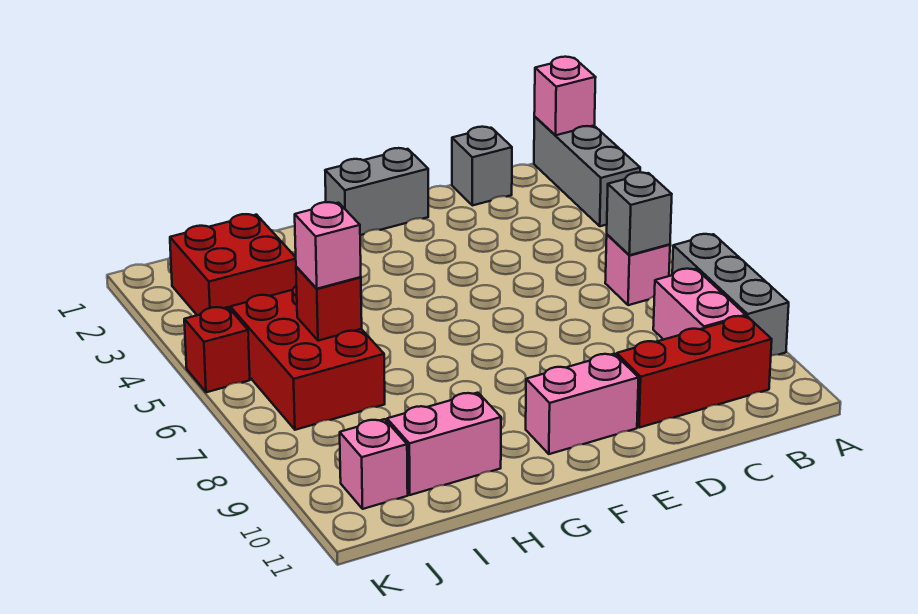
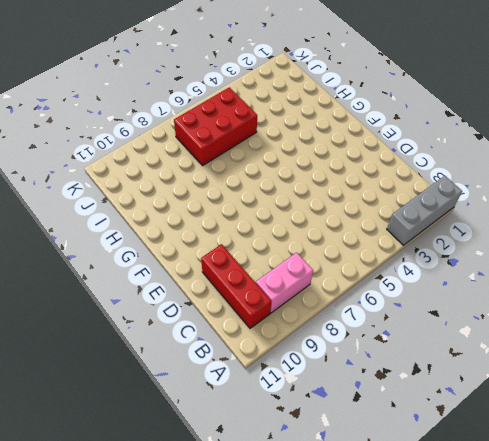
none -> grey 1x3 brick [672,234,789,356]
none -> pink 1x1 brick [605,235,670,305]
none -> grey 1x1 brick [452,127,512,205]

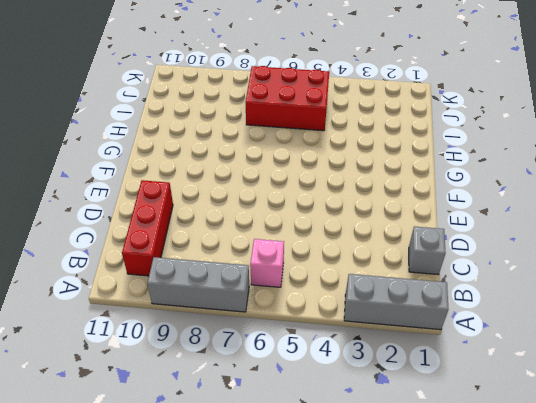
none -> pink 1x2 brick [653,269,746,340]
none -> grey 1x2 brick [325,148,428,235]
none -> pink 1x2 brick [526,354,638,454]

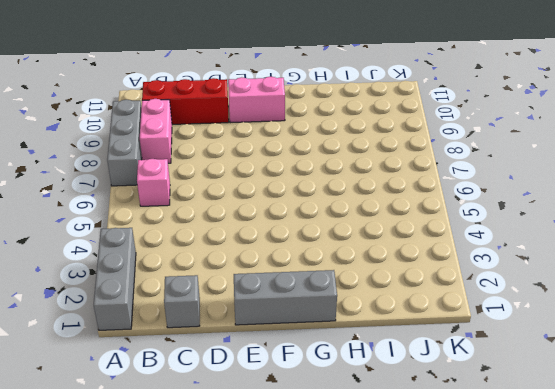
grey 1x3 brick [234,270,337,325] -> grey 1x2 brick [325,148,428,235]
none -> pink 1x2 brick [387,393,501,495]
none -> red 2x2 brick [170,214,296,315]
none -> red 2x3 brick [230,286,385,430]

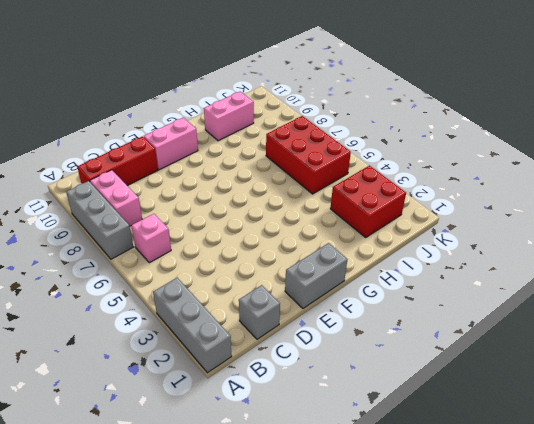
none -> pink 1x1 brick [340,419,408,509]
none -> red 1x1 brick [184,307,250,392]
none -> pink 1x1 brick [534,57,596,135]

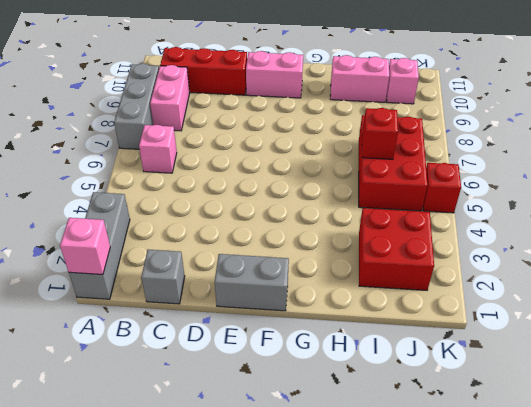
none -> grey 1x1 brick [607,172,672,255]
none -> pink 1x1 brick [295,202,361,289]

